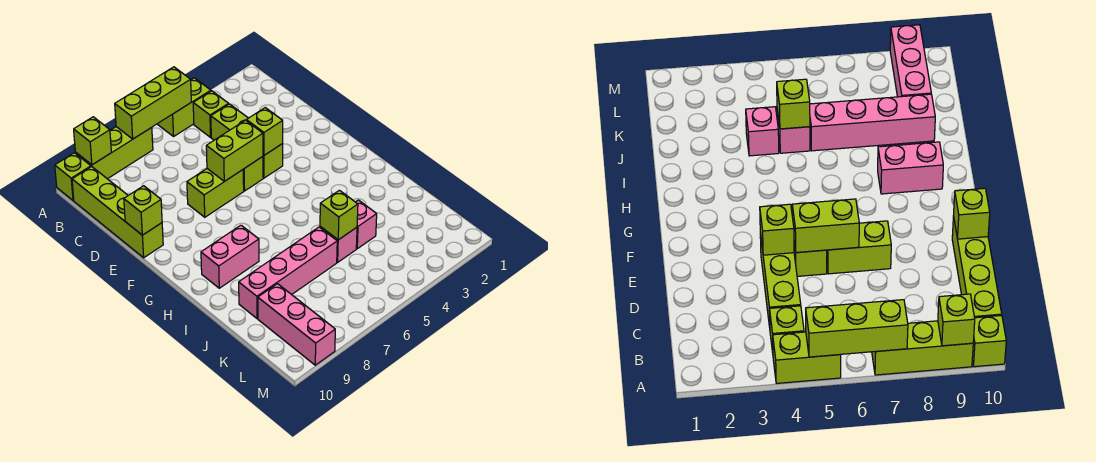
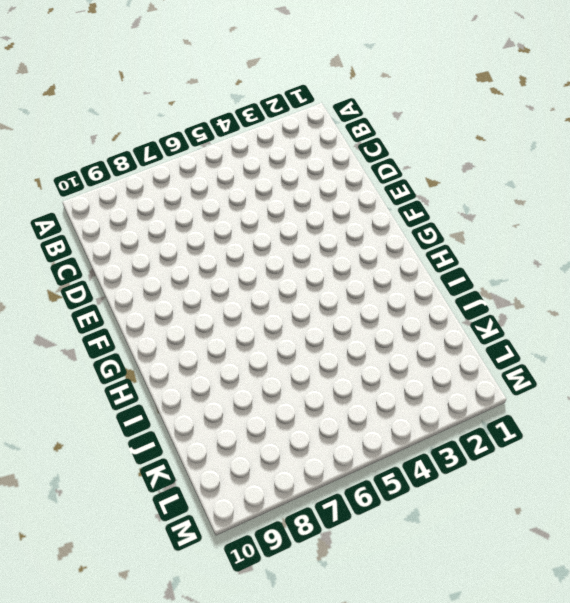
none -> lime 1x2 brick [158,78,211,136]
none -> lime 1x3 brick [75,127,153,179]
none -> lime 1x1 brick [55,153,91,200]

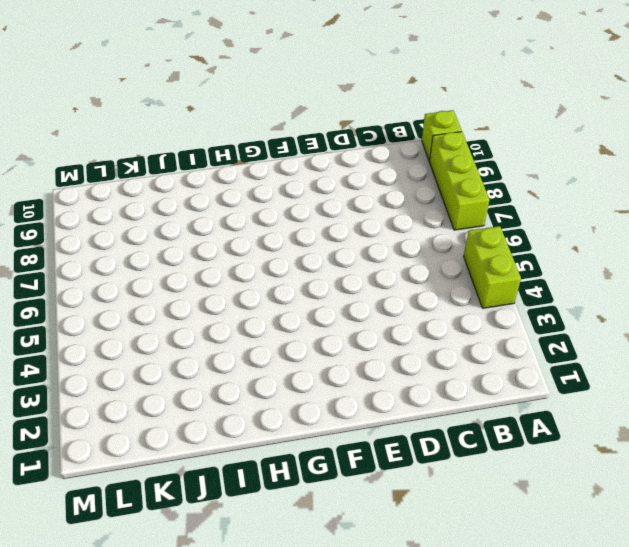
none -> lime 1x1 brick [193,91,229,137]
none -> lime 1x4 brick [72,167,163,258]
none -> lime 1x3 brick [211,104,283,178]

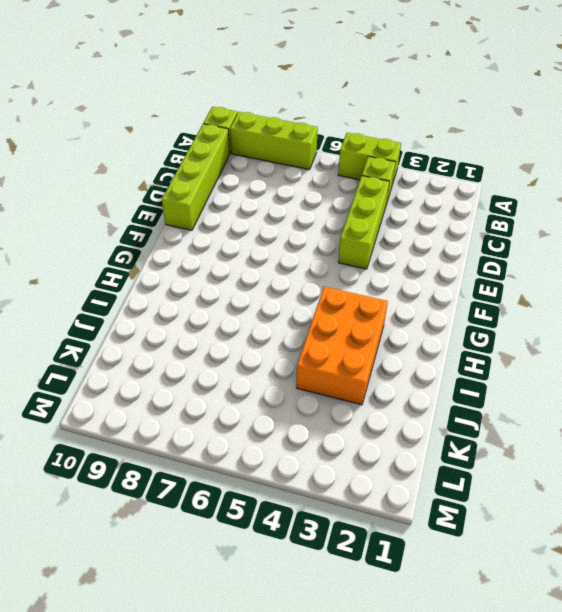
orange 2x3 brick [296,287,388,405] -> pink 1x1 brick [356,200,377,249]
none -> lime 1x1 brick [243,157,263,191]
none -> lime 1x2 brick [187,169,244,217]
none -> pink 1x2 brick [201,225,259,288]

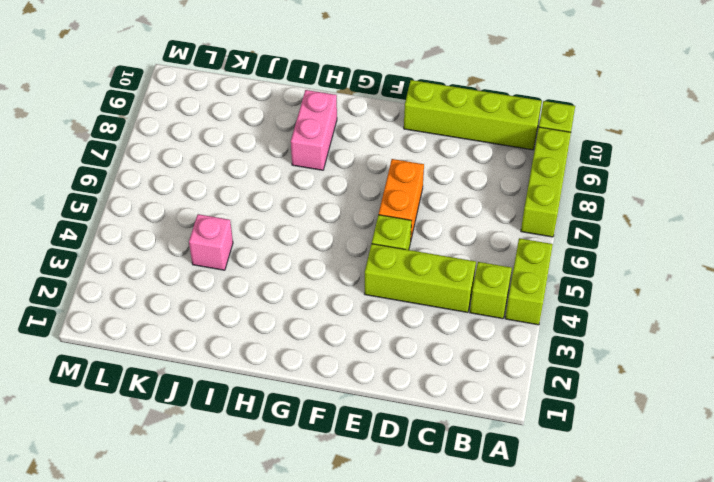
orange 1x2 brick [379,159,424,242] -> lime 1x2 brick [187,169,244,217]
none -> pink 1x1 brick [320,227,357,262]
none -> pink 1x4 brick [239,227,337,318]
none -> pink 1x3 brick [258,284,335,365]

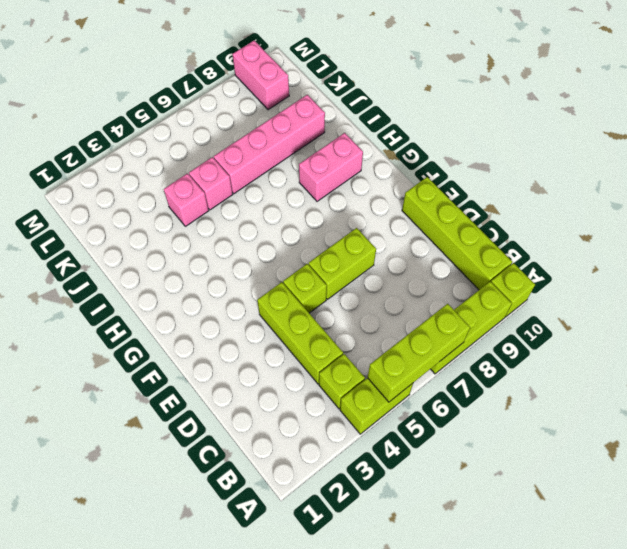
pink 1x2 brick [233,41,289,110] -> pink 1x3 brick [258,284,335,365]
none -> lime 1x1 brick [74,117,111,165]
none -> lime 1x1 brick [246,108,283,155]
none -> lime 1x2 brick [206,120,263,181]

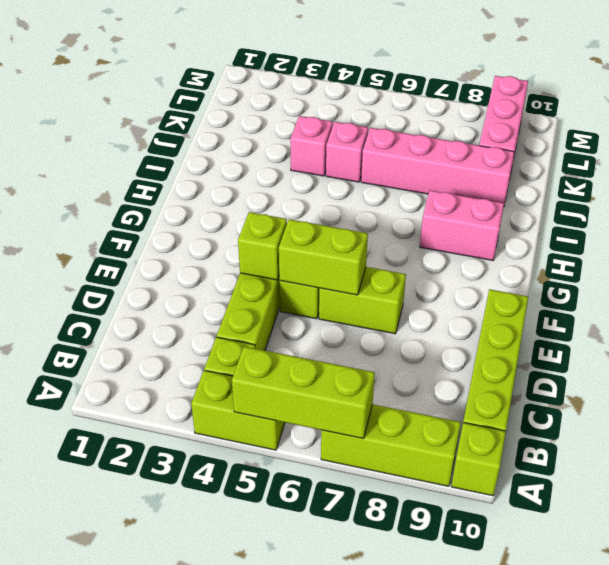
none -> lime 1x1 brick [74,117,111,165]
none -> lime 1x1 brick [124,186,162,235]
none -> lime 1x1 brick [320,190,358,240]

